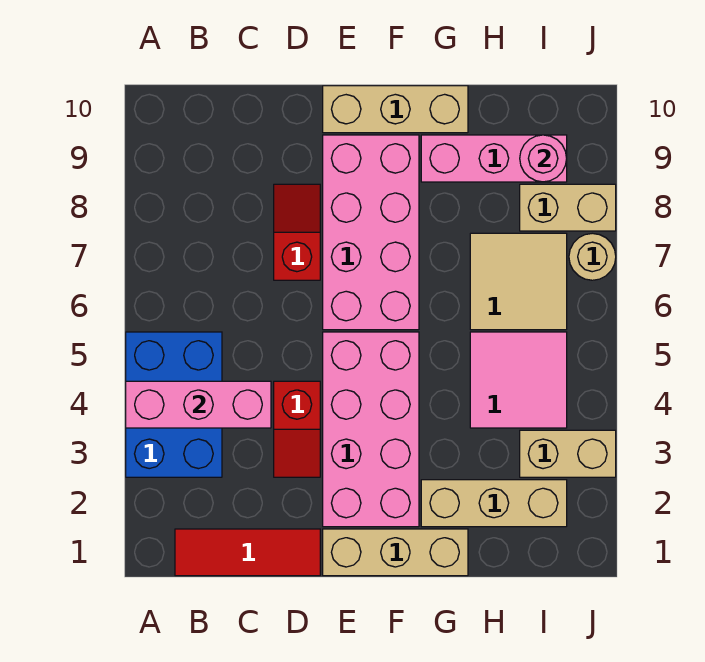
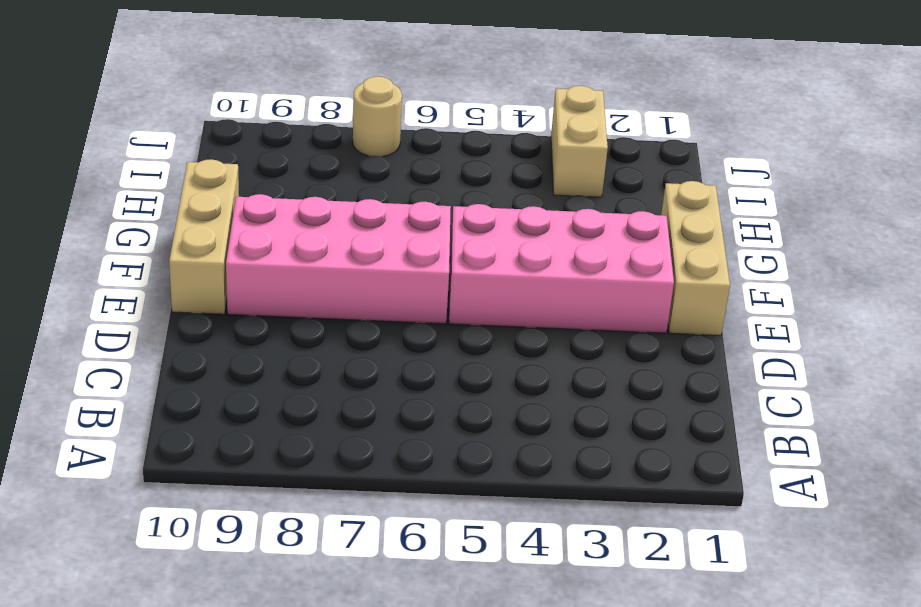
none -> blue 2x3 brick [126,332,222,477]
none -> red 1x3 tile [175,529,320,576]
none -> red 1x2 slope [274,381,320,477]

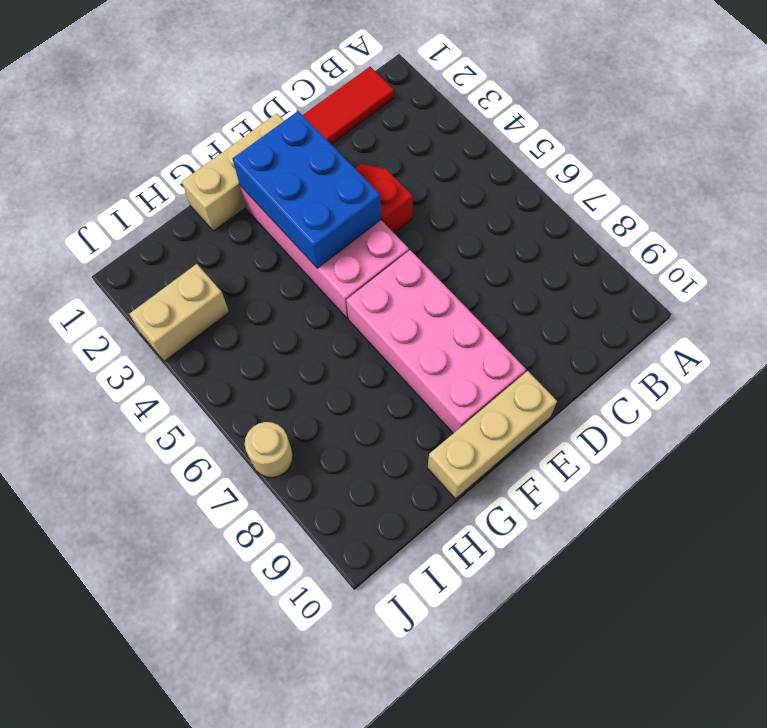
blue 2x3 brick [233,111,381,268] -> blue 2x3 brick moved to [126,332,222,477]
none -> red 1x2 slope [274,184,320,280]
none -> tan 1x3 brick [421,480,567,527]
none -> pink 1x3 brick [421,135,567,182]

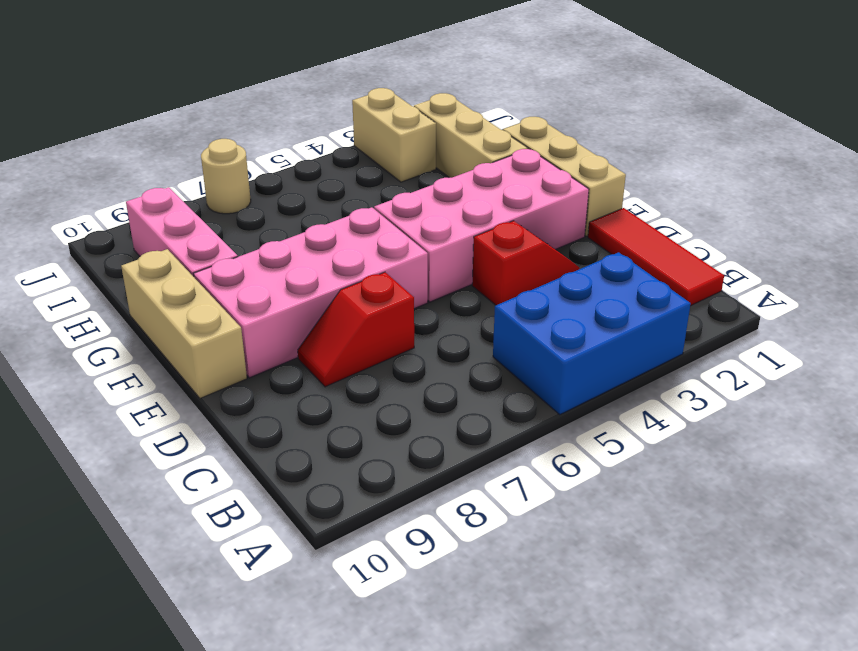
none -> pink 2x2 tile [470,332,567,428]
none -> tan 2x2 tile [470,233,567,330]
none -> tan 1x2 brick [520,184,616,231]

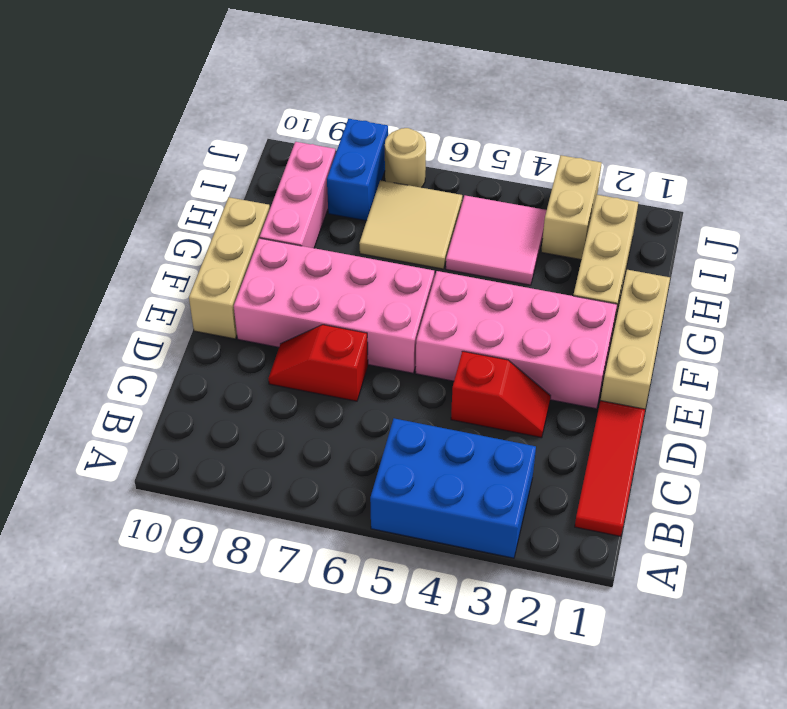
blue 1x2 brick [327,119,388,221] -> tan 1x2 brick [520,184,616,231]
none -> pink 1x3 brick [126,381,271,428]
none -> pink 1x1 round brick [520,135,567,182]

